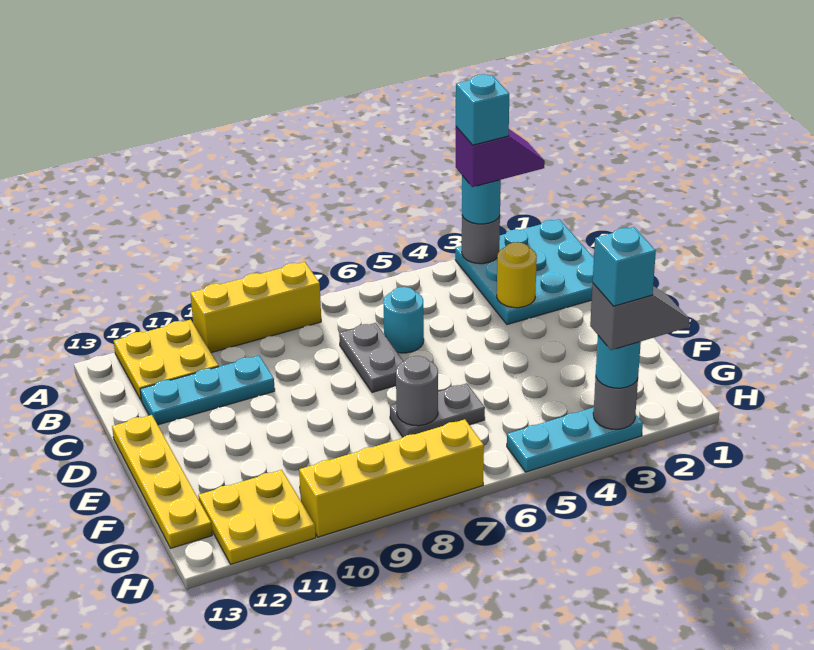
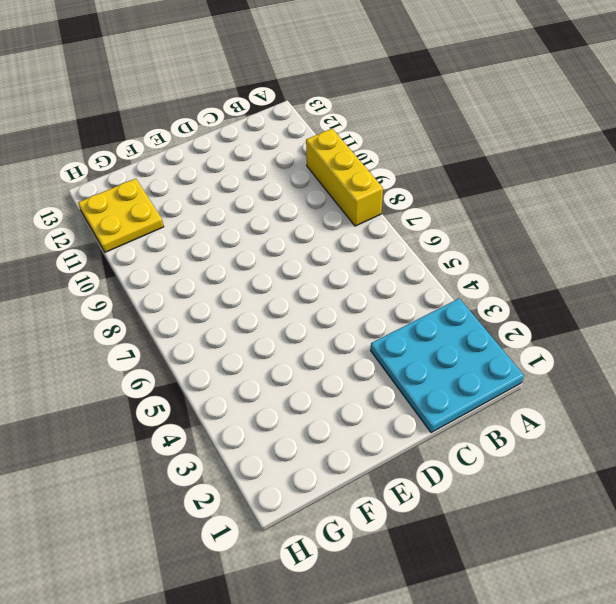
none -> yellow 2x2 plate [114,320,219,399]
none -> cyan 1x1 round brick [383,287,424,353]
none -> grey 1x2 plate [339,323,404,392]

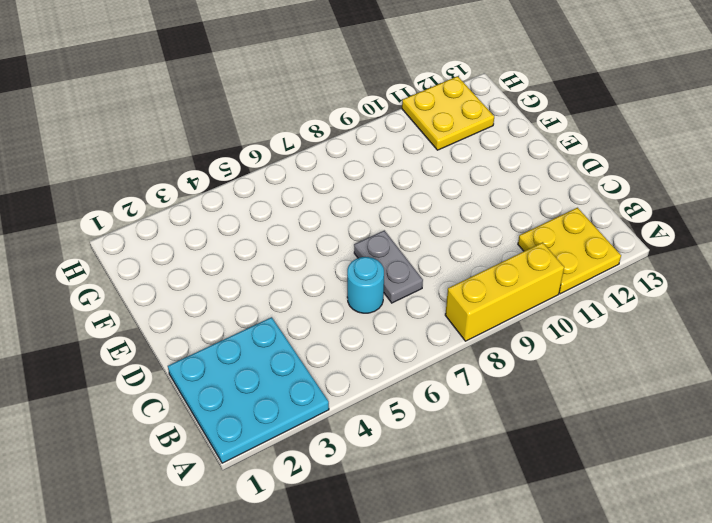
none -> cyan 1x3 plate [140,356,275,425]
none -> yellow 1x4 plate [112,415,212,548]
none -> grey 1x2 plate [390,383,485,437]

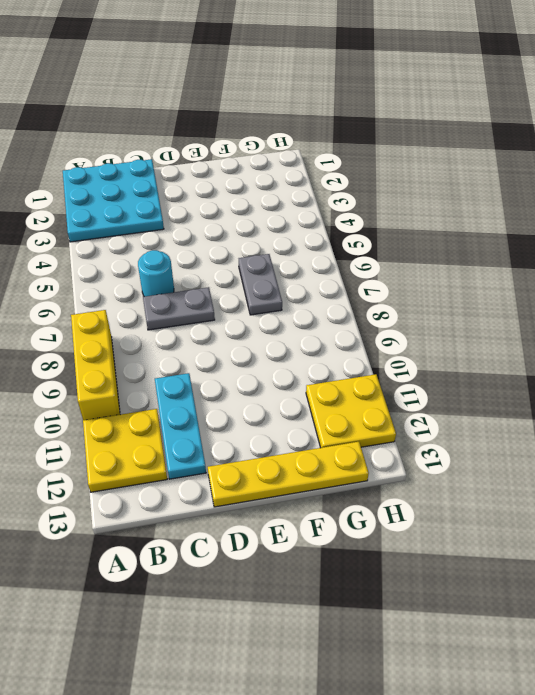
none -> cyan 1x3 plate [507,407,643,472]
none -> yellow 1x4 brick [299,419,484,537]
none -> grey 1x1 round brick [462,216,500,264]

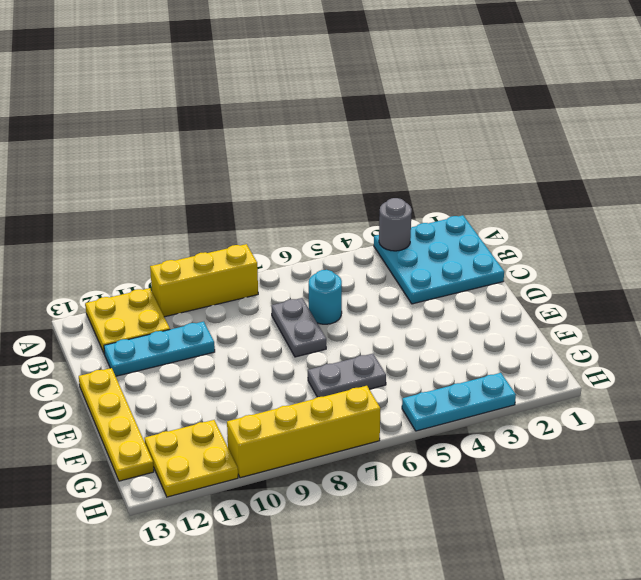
none -> yellow 1x1 round brick [497,242,537,308]
none -> grey 1x1 round brick [396,356,438,426]
none -> grey 1x1 round brick [593,377,638,429]

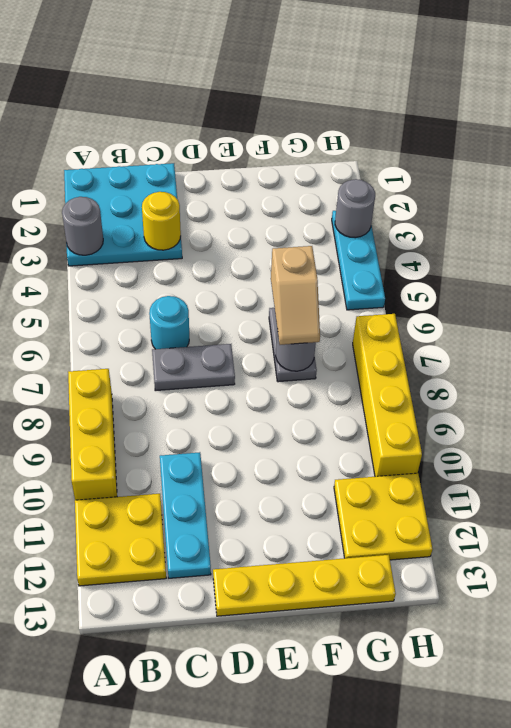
tan 1x2 slope [271,246,320,345] -> none
none -> cyan 1x1 round brick [462,176,501,224]
none -> cyan 1x1 round brick [596,336,641,388]
none -> purple 1x2 slope [456,127,545,187]

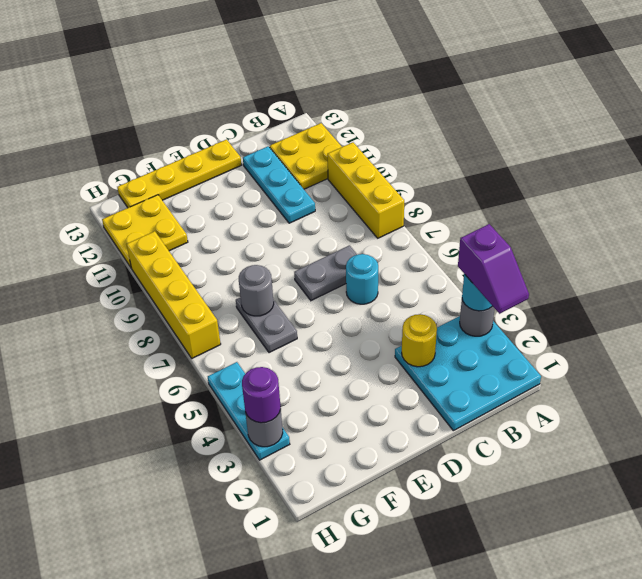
purple 1x1 round brick [242,367,281,423] -> cyan 1x1 round brick [596,336,641,388]
none -> grey 1x2 slope [590,283,690,350]
none -> cyan 1x1 brick [456,74,509,145]
none -> cyan 1x1 brick [593,227,656,306]

